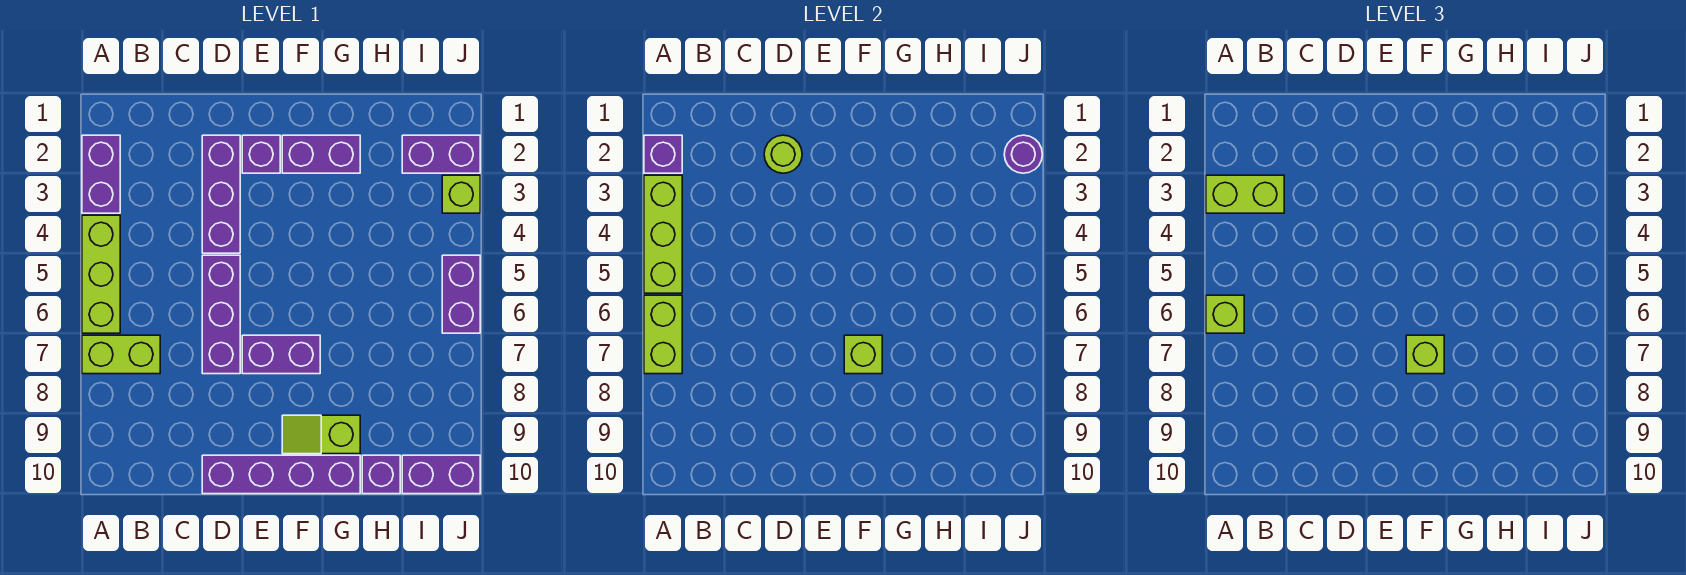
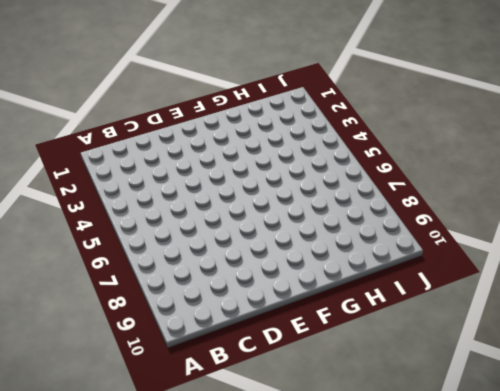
none -> purple 1x2 brick [82,135,120,213]
none -> lime 1x3 brick [82,215,120,333]
none -> lime 1x2 brick [82,335,160,374]

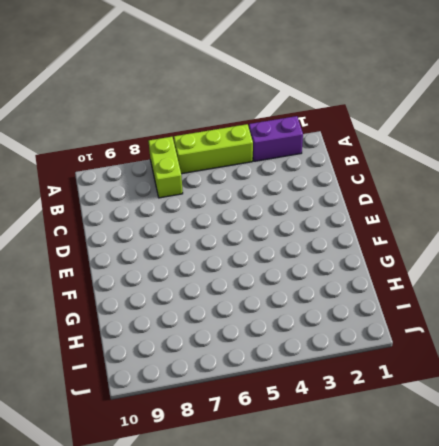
none -> purple 1x3 brick [202,135,240,253]
none -> purple 1x3 brick [202,255,240,374]
none -> purple 1x4 brick [202,455,360,494]

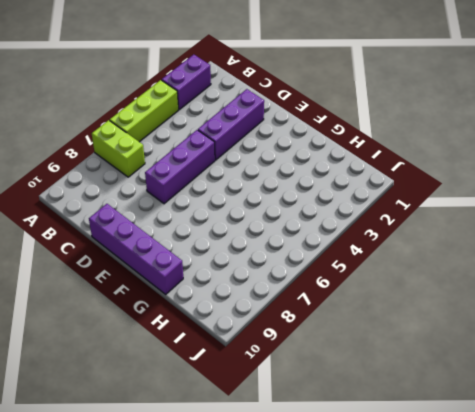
none -> purple 1x1 brick [242,135,280,173]
none -> purple 1x2 brick [242,335,320,374]
none -> purple 1x2 brick [282,135,360,173]

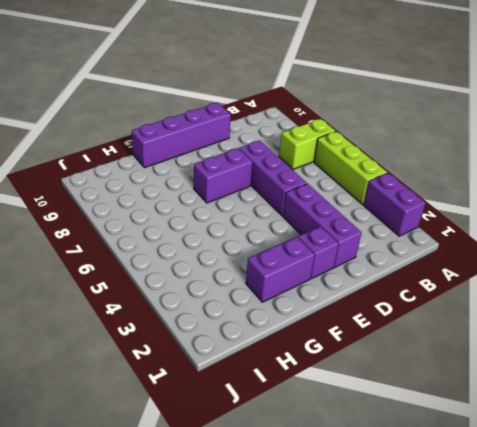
none -> lime 1x2 slope [282,415,360,454]
none -> purple 1x1 brick [362,455,400,494]
none -> purple 1x2 brick [402,135,480,173]

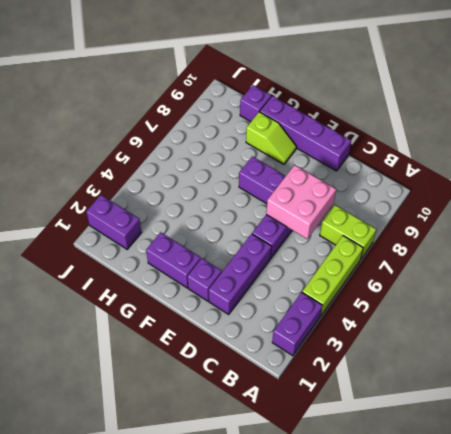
pink 2x2 brick [266,165,336,239] -> none
none -> purple 1x2 brick [402,455,480,494]
none -> lime 1x1 brick [442,175,480,213]
none -> purple 1x2 brick [442,255,480,333]

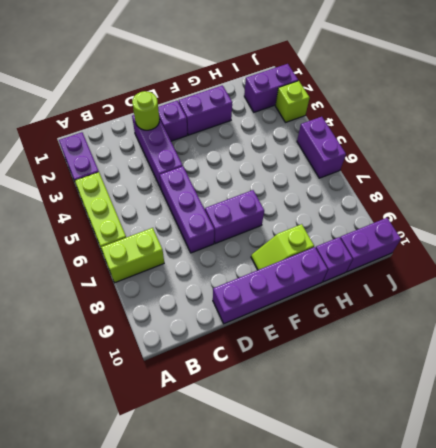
none -> purple 1x1 brick [644,135,682,173]
none -> lime 1x3 brick [644,175,682,293]
none -> lime 1x2 brick [644,295,682,374]

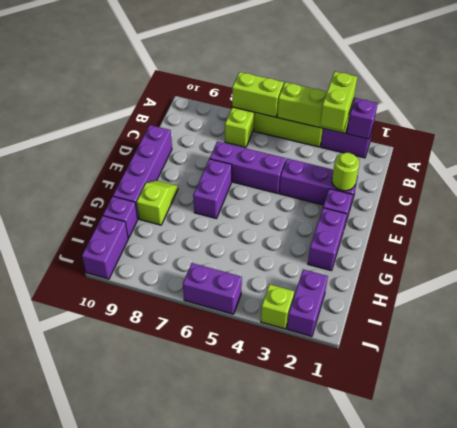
none -> lime 1x1 brick [844,335,882,374]
none -> purple 1x1 round brick [1004,135,1042,173]
none -> lime 1x1 brick [1206,295,1244,333]

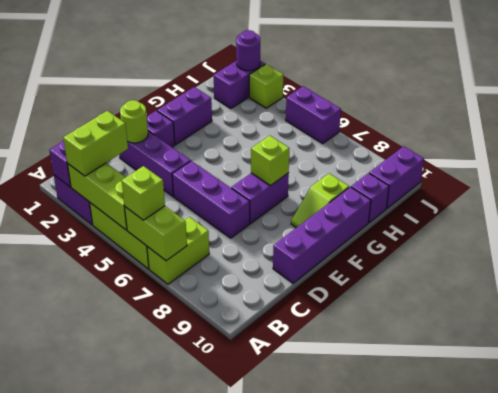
none -> lime 1x1 brick [1406,335,1444,374]

